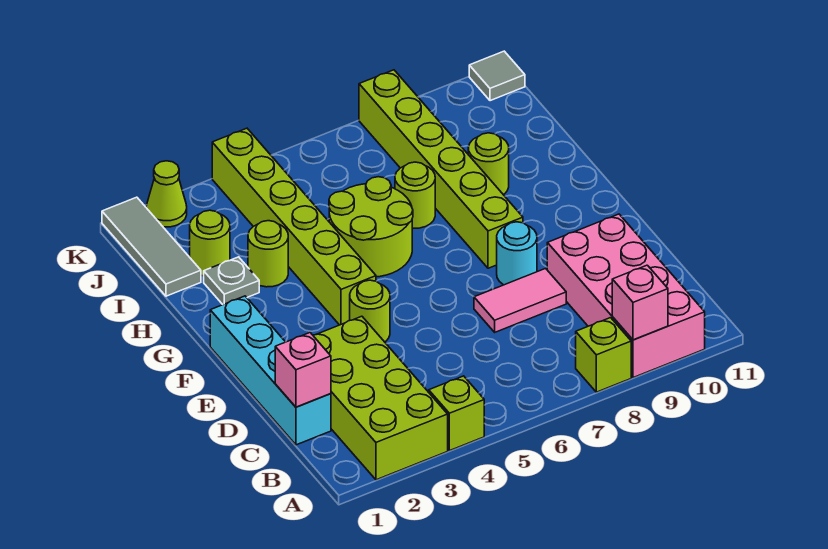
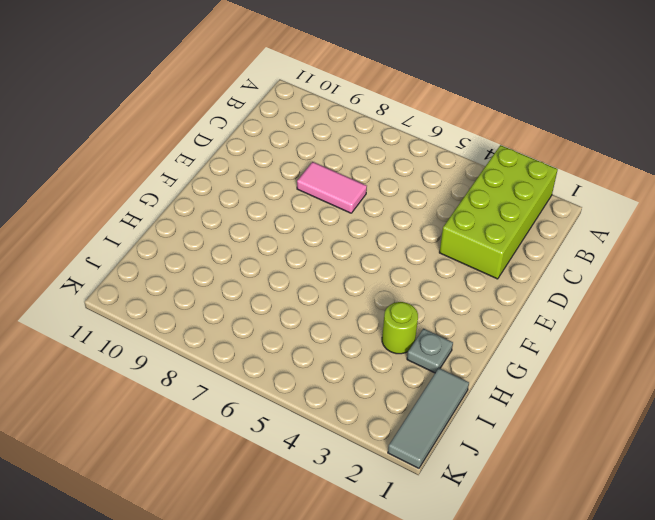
none -> lime 1x1 brick [429,376,484,451]
none -> lime 1x1 brick [576,318,631,392]
none -> pink 2x4 brick [547,214,705,378]

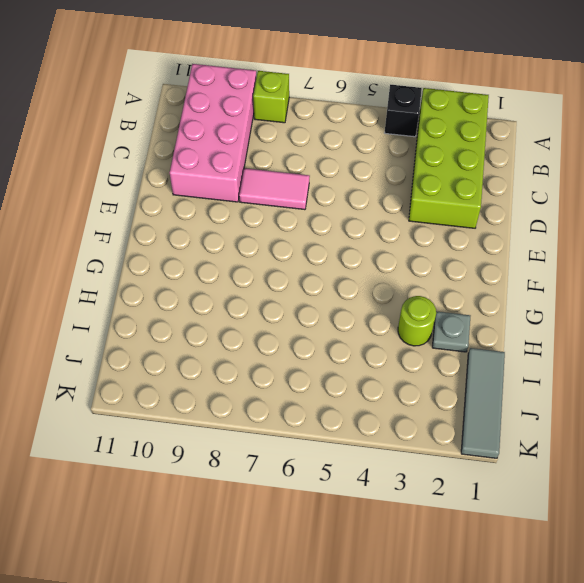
black 1x1 brick [385,85,422,137] -> lime 1x1 brick [429,376,484,451]
none -> cyan 1x4 brick [210,296,331,445]
none -> lime 1x1 round brick [350,280,390,342]
none -> cyan 1x1 round brick [497,222,537,285]

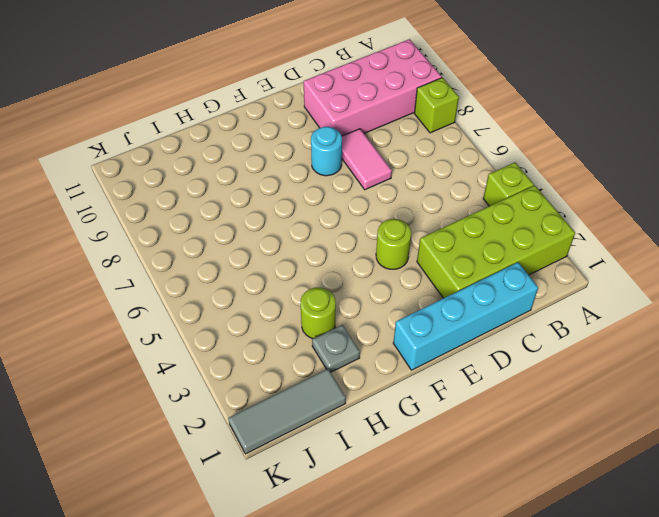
none -> lime 1x6 brick [212,128,376,325]
none -> lime 1x6 brick [359,70,523,268]
none -> lime 2x2 round brick [329,177,413,277]

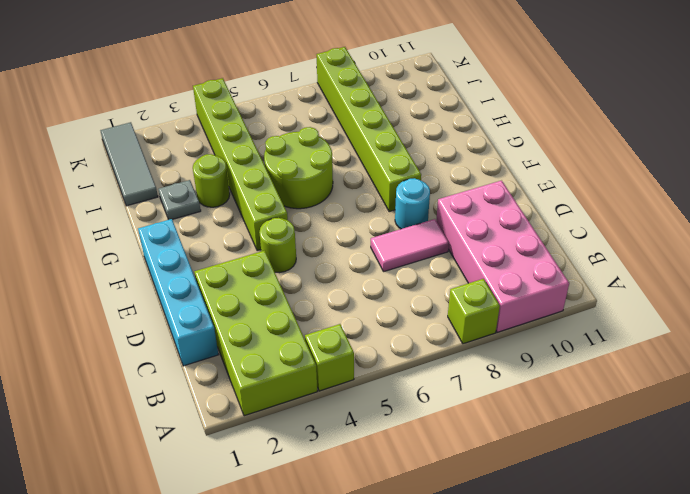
none -> lime 1x1 round brick [395,162,435,228]
none -> lime 1x1 round brick [468,133,509,195]
none -> lime 1x1 round brick [190,210,230,276]

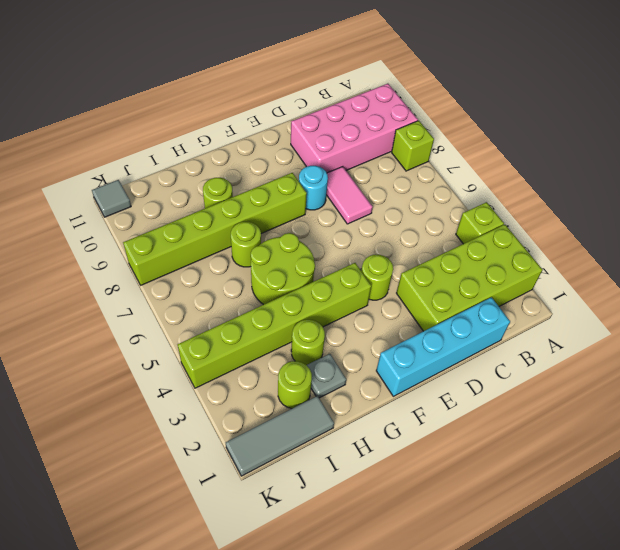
none -> lime 1x1 cone [146,161,187,227]
none -> pink 1x1 brick [612,265,668,340]
none -> pink 1x1 brick [275,333,331,407]

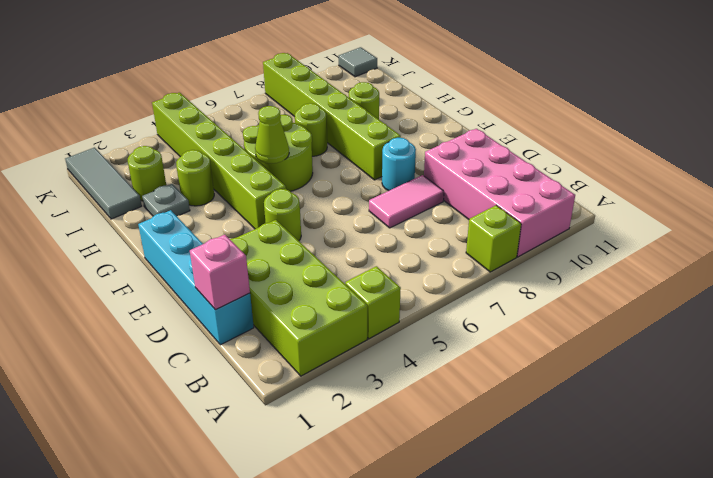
lime 1x1 cone [255,106,289,163] -> lime 1x1 cone moved to [146,161,187,227]
none -> pink 1x1 brick [612,265,668,340]

